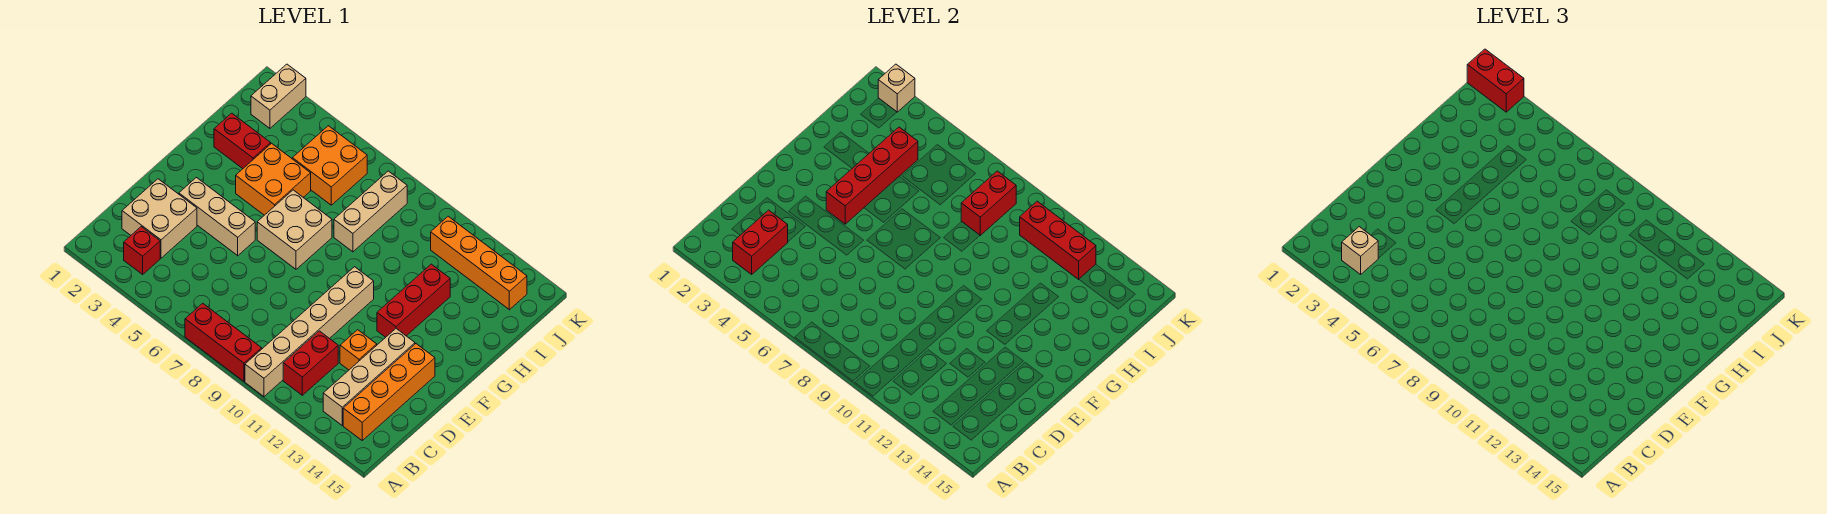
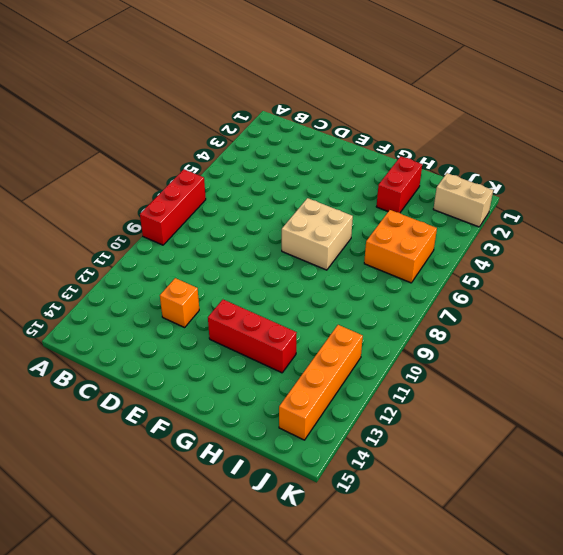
none -> tan 1x6 brick [245,267,374,396]
none -> red 1x1 brick [124,227,160,274]
none -> red 1x2 brick [283,331,338,395]

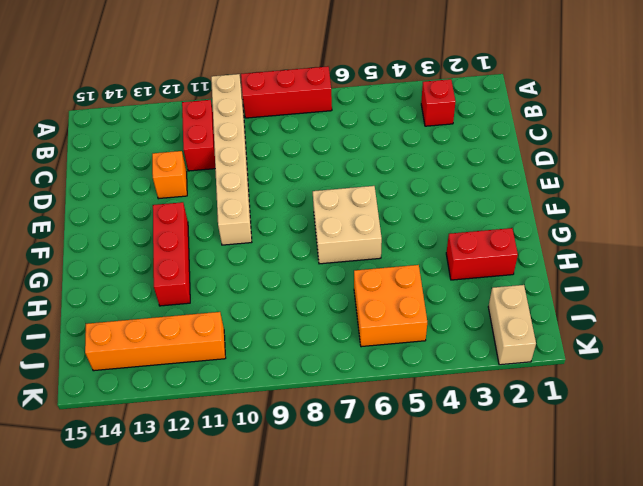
none -> tan 1x4 brick [323,329,415,425]
none -> orange 1x4 brick [343,344,435,440]
none -> tan 2x2 brick [122,179,197,258]

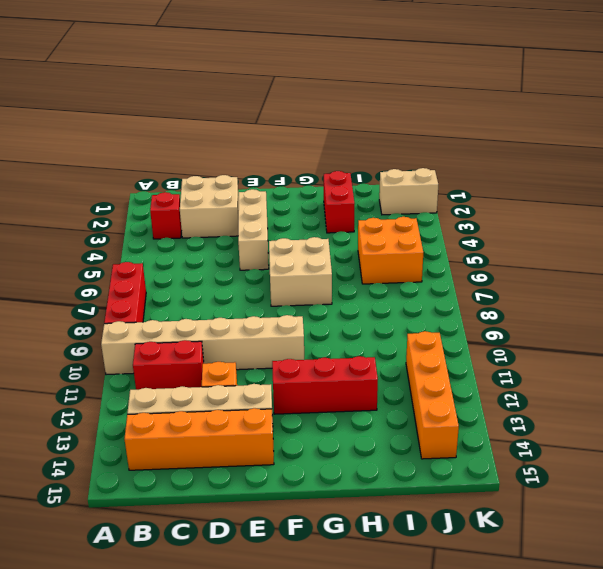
none -> orange 2x2 brick [236,143,311,215]
none -> tan 1x3 brick [334,171,407,252]
none -> red 1x2 brick [733,210,788,274]

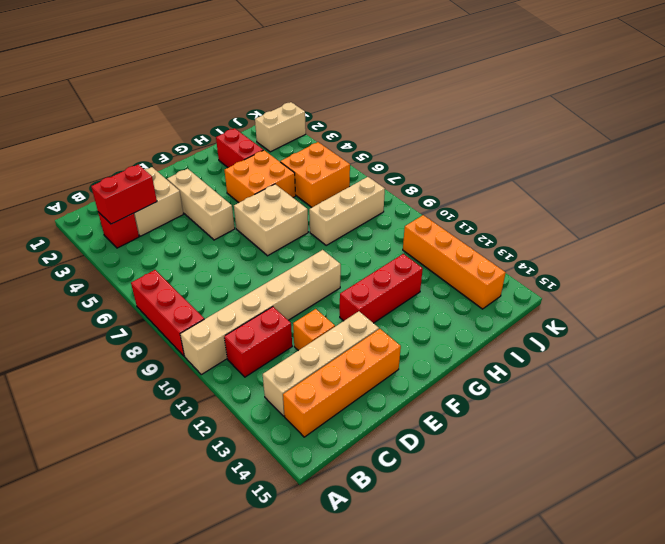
none -> red 1x4 brick [826,127,918,224]
none -> red 1x2 brick [961,171,1016,235]
none -> red 1x3 brick [1020,201,1096,279]

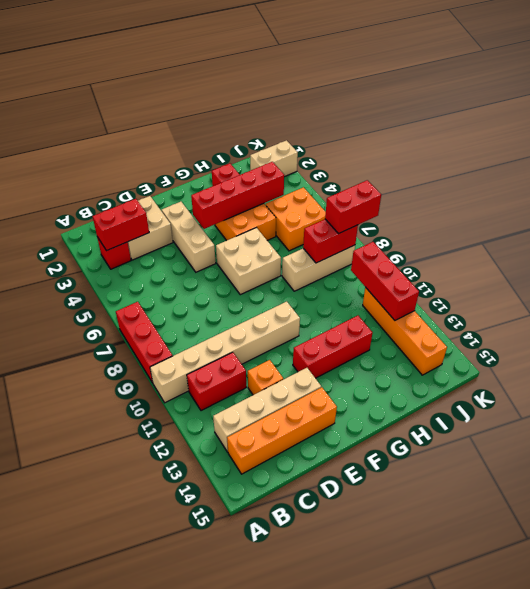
red 1x2 brick [325,180,381,234] -> red 1x2 brick turned to [1467,49,1524,112]
none -> tan 1x1 brick [878,64,915,112]
none -> tan 1x1 brick [1342,227,1378,274]

